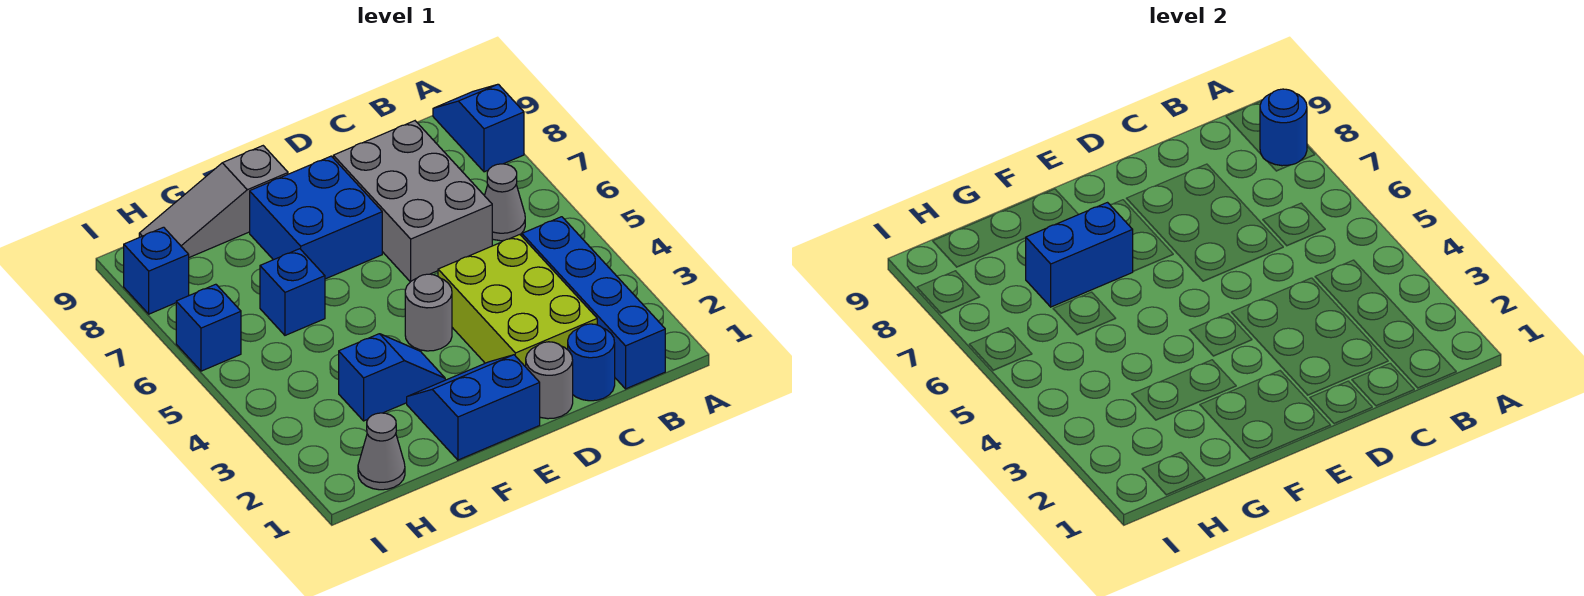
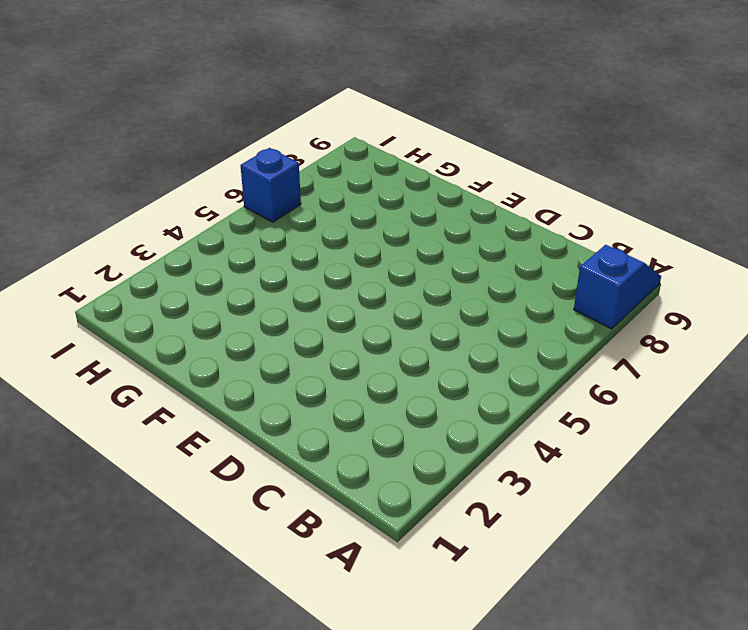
none -> blue 1x4 brick [522,217,665,389]
none -> grey 1x1 cone [485,164,525,241]
none -> blue 1x1 round brick [568,324,615,401]

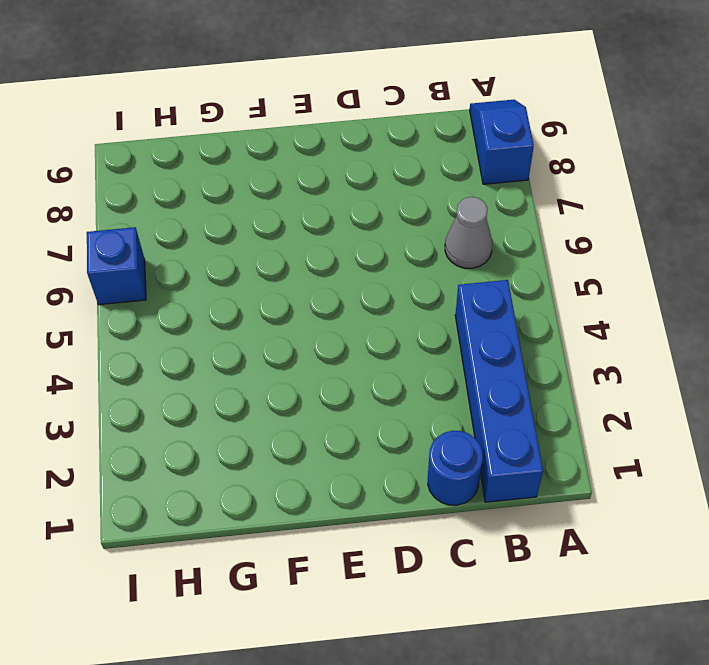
none -> lime 2x3 brick [438,235,597,367]
none -> grey 2x3 brick [333,121,492,282]
none -> grey 1x1 round brick [526,342,573,419]

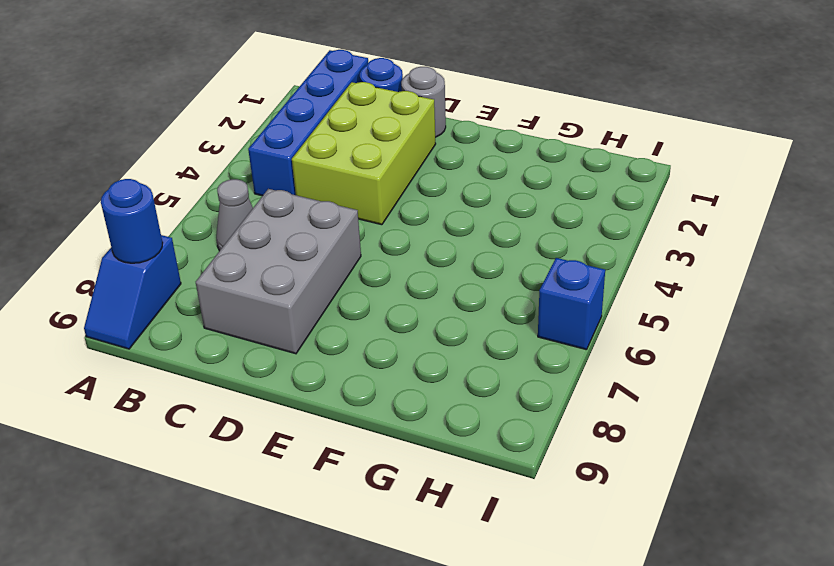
none -> blue 2x2 slope [407,355,540,460]
none -> grey 1x1 round brick [405,274,452,351]
none -> blue 2x2 brick [250,156,382,279]

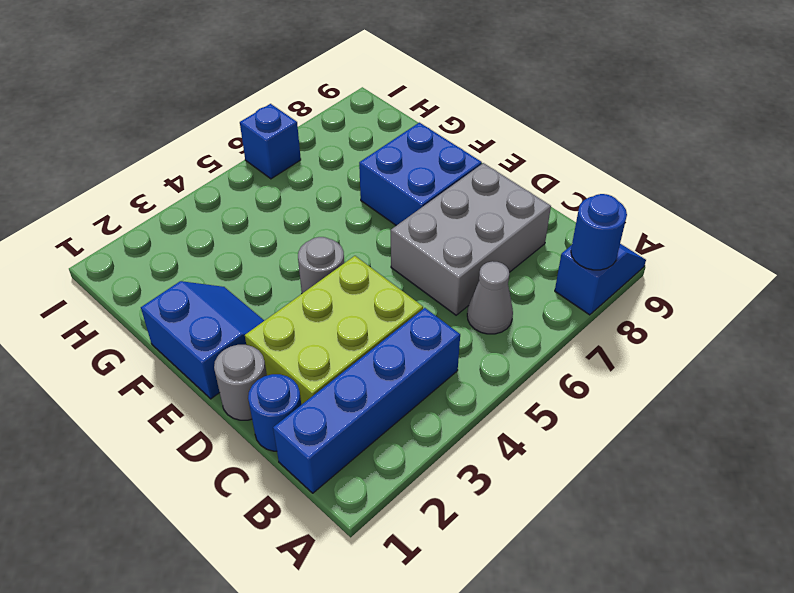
none -> blue 1x2 slope [339,334,445,421]
none -> grey 1x3 slope [139,146,288,257]
none -> blue 1x1 brick [260,249,325,335]

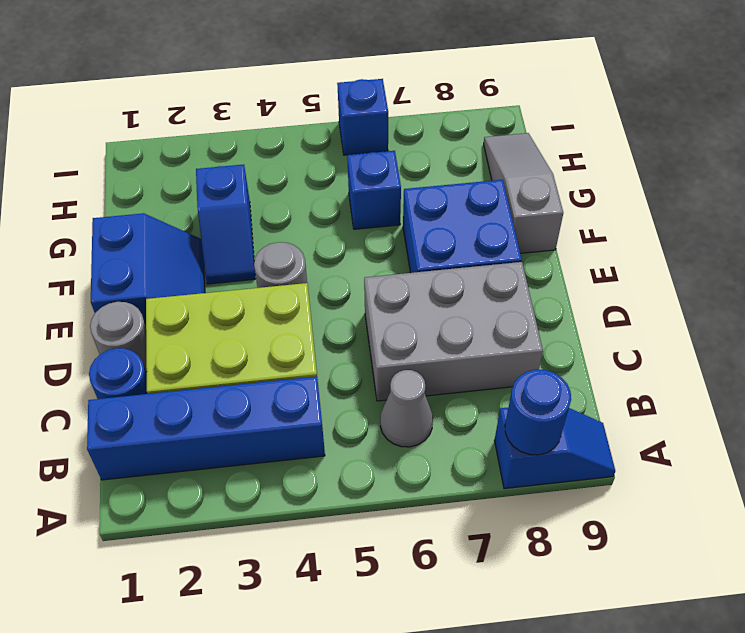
none -> grey 1x1 cone [358,413,405,490]
none -> blue 1x1 brick [124,227,189,314]
none -> blue 1x2 brick [1026,203,1133,307]

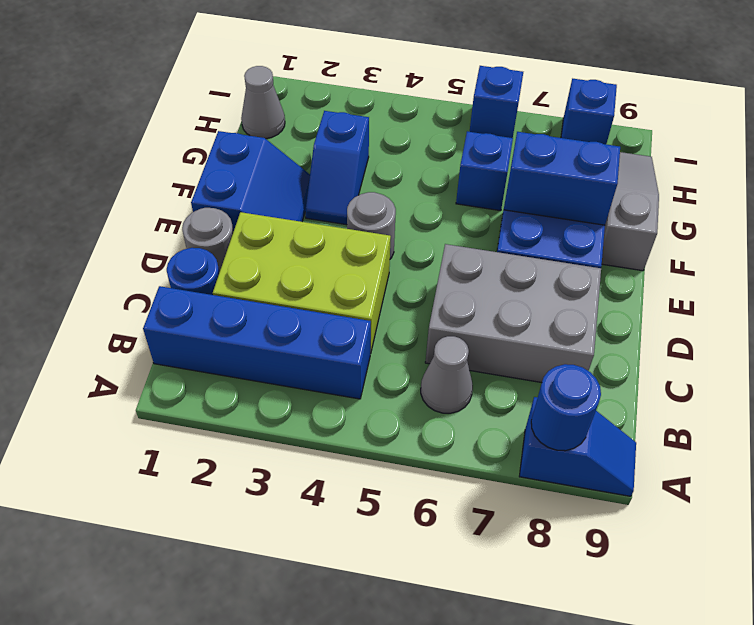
blue 1x2 brick [504,132,620,225] -> blue 1x2 brick turned to [1026,203,1133,307]

